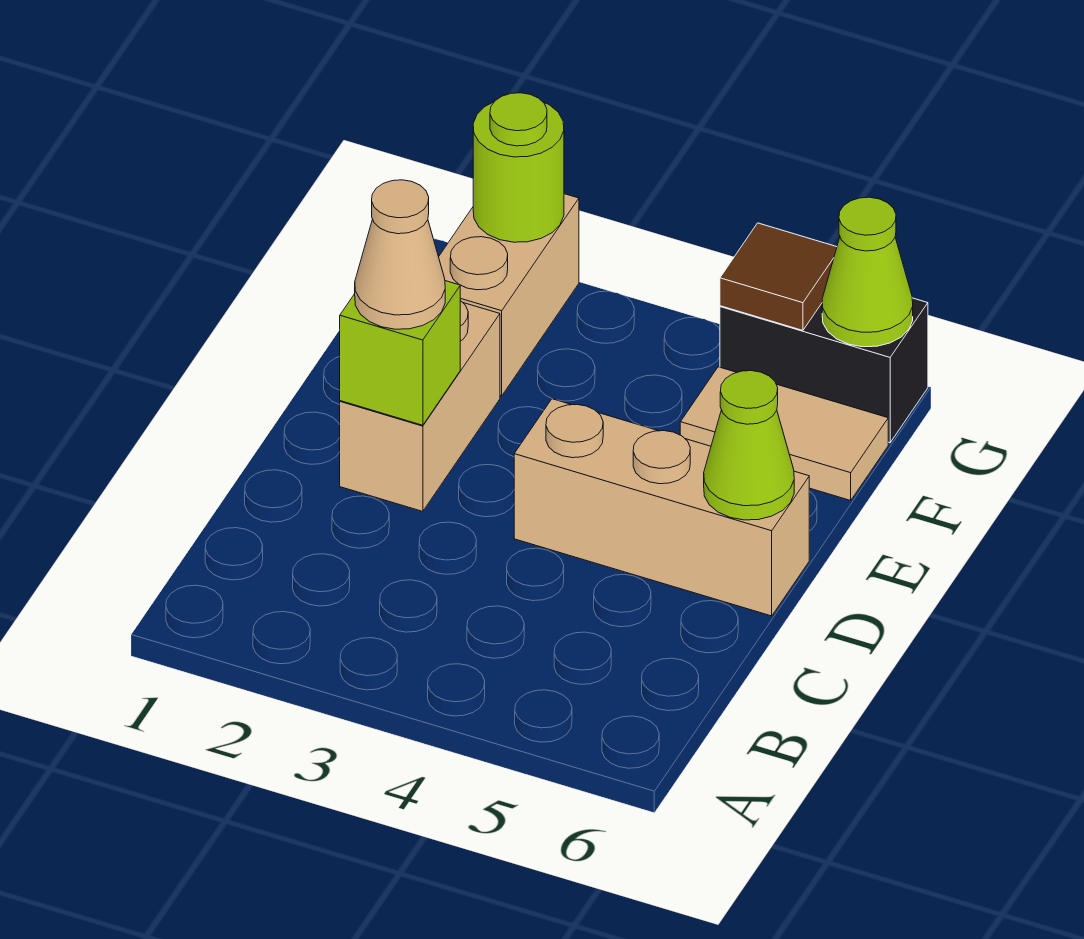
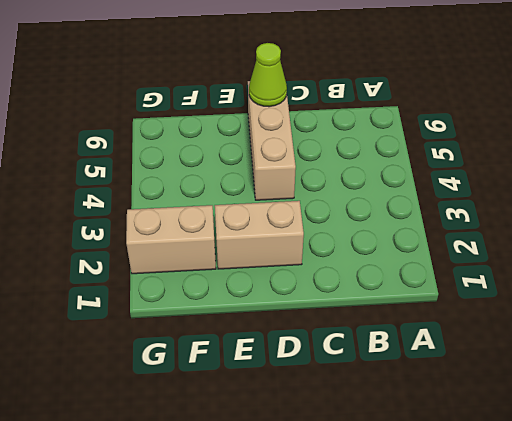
none -> tan 1x2 tile [680,367,888,500]
none -> black 1x2 brick [720,298,928,443]

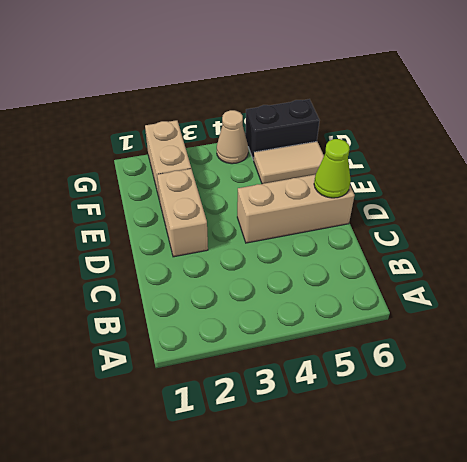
tan 1x1 cone [217,110,248,164] -> tan 1x1 cone moved to [355,180,445,329]
none -> lime 1x1 brick [340,281,460,425]
none -> lime 1x1 round brick [473,93,564,242]

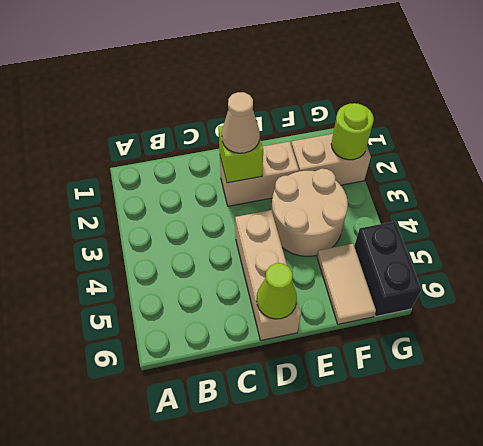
tan 2x2 round brick [271,169,348,256] -> none
none -> brown 1x1 tile [720,223,837,330]
none -> lime 1x1 cone [822,197,913,347]

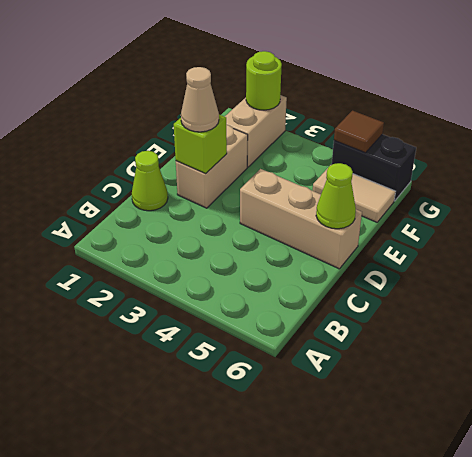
lime 1x1 cone [132,151,168,211] -> lime 1x1 cone moved to [822,197,913,347]

